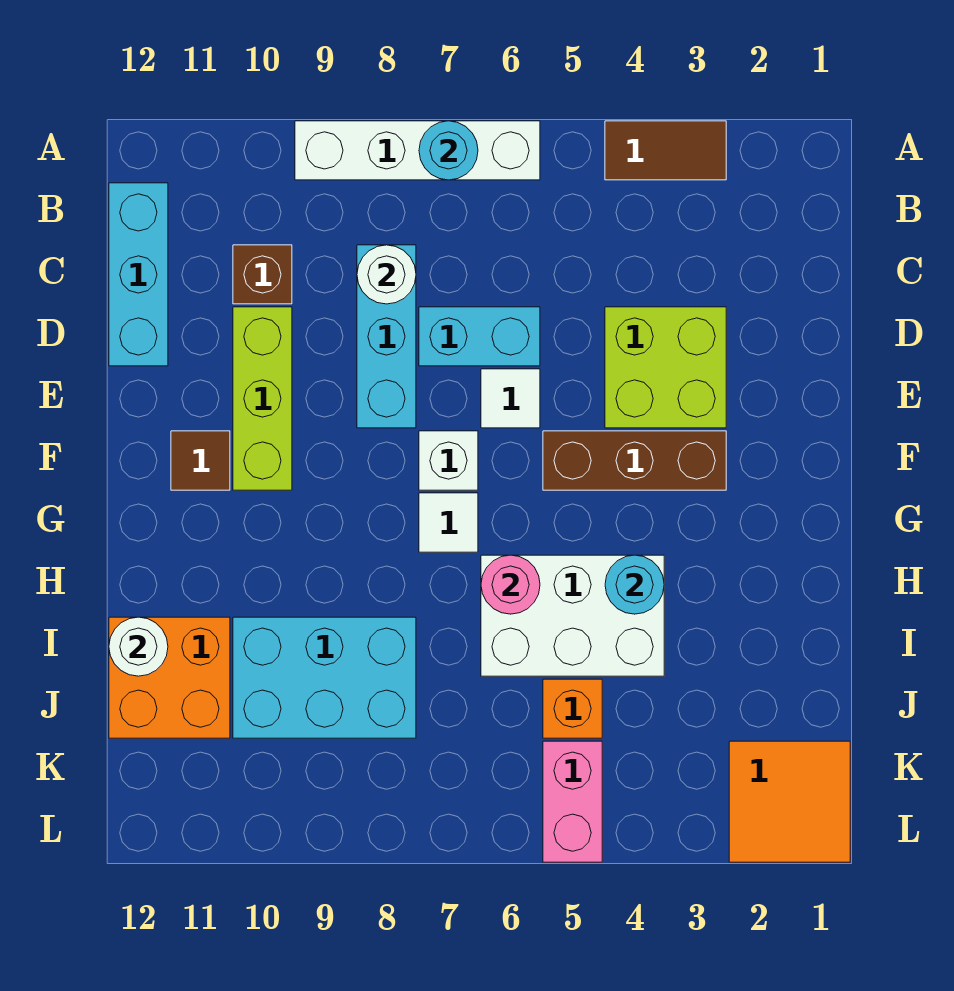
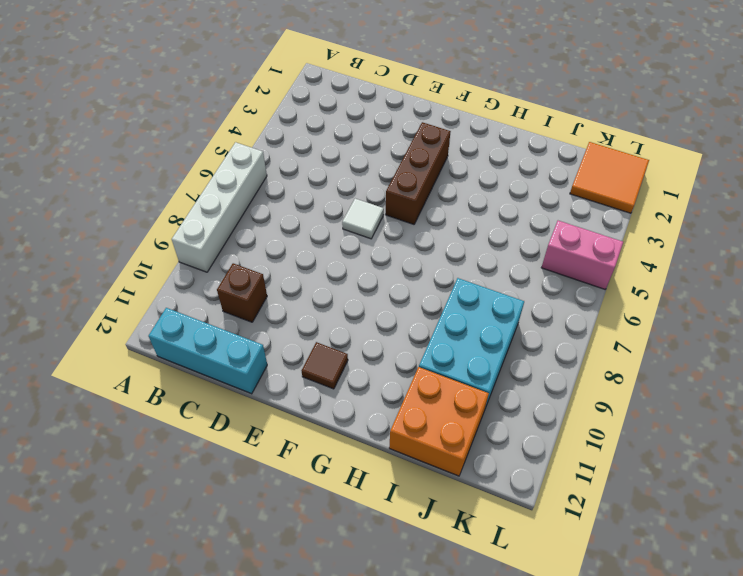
none -> brown 1x2 tile [605,121,726,180]
none -> cyan 1x3 brick [357,245,416,428]
none -> lime 2x2 brick [605,307,726,428]

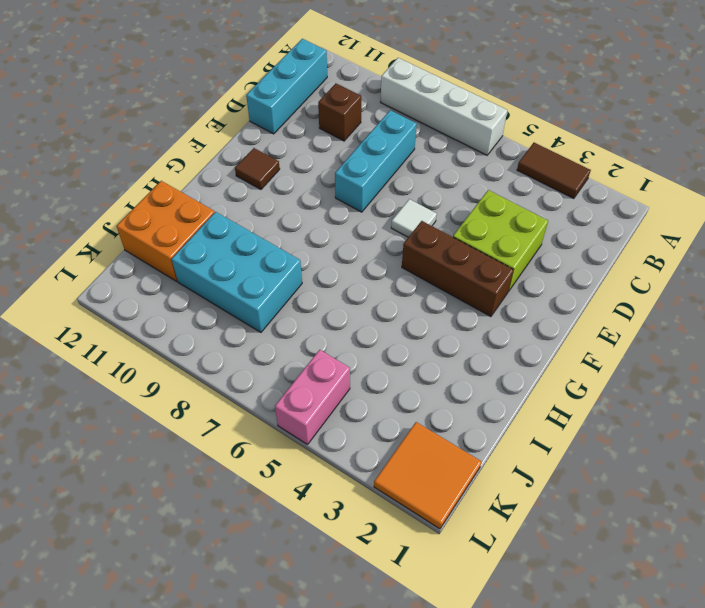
none -> cyan 1x2 brick [419,307,540,366]
none -> lime 1x3 brick [233,307,292,490]
none -> white 1x1 brick [419,431,478,490]

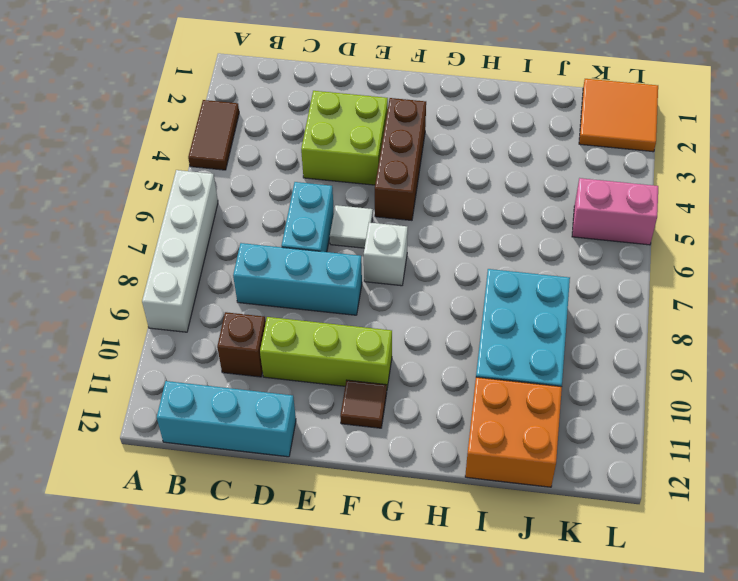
none -> white 1x1 tile [419,493,478,552]
none -> white 2x3 brick [481,555,664,676]
none -> orange 1x1 brick [543,679,602,738]

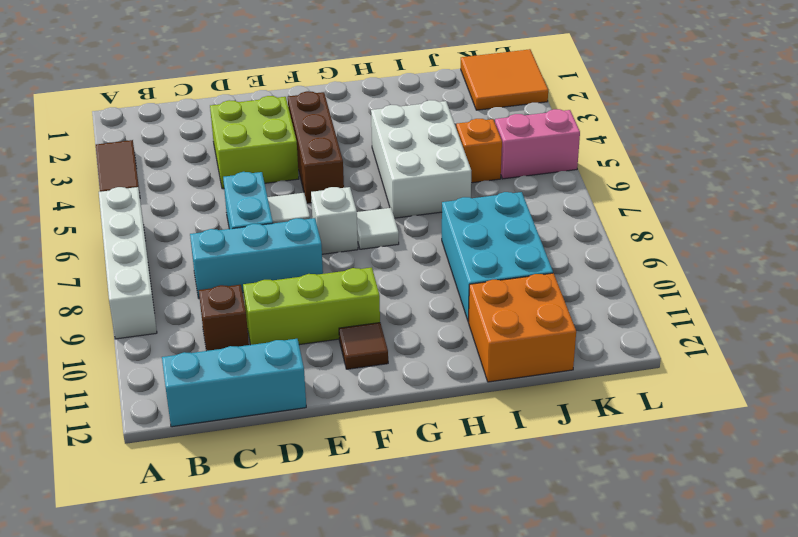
none -> cyan 1x1 round brick [419,121,478,180]
none -> white 1x1 round brick [357,245,416,304]
none -> cyan 1x1 round brick [605,555,664,614]

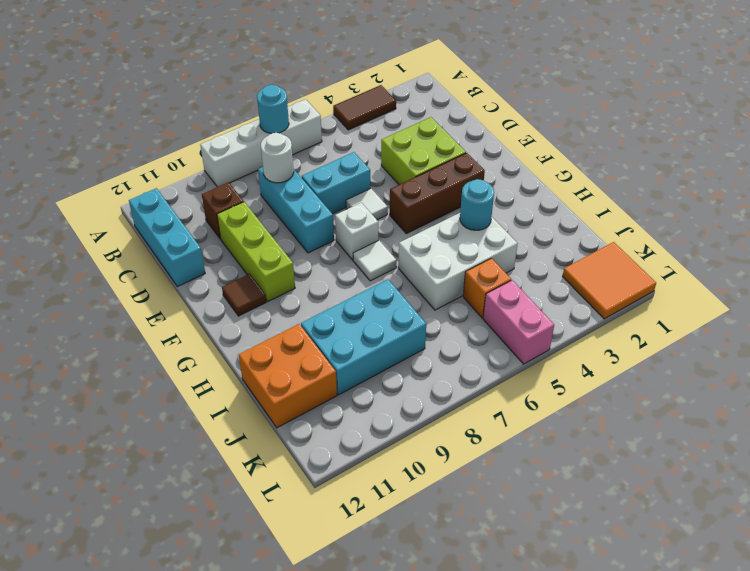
none -> pink 1x1 round brick [481,555,540,614]
none -> white 1x1 round brick [109,617,168,676]

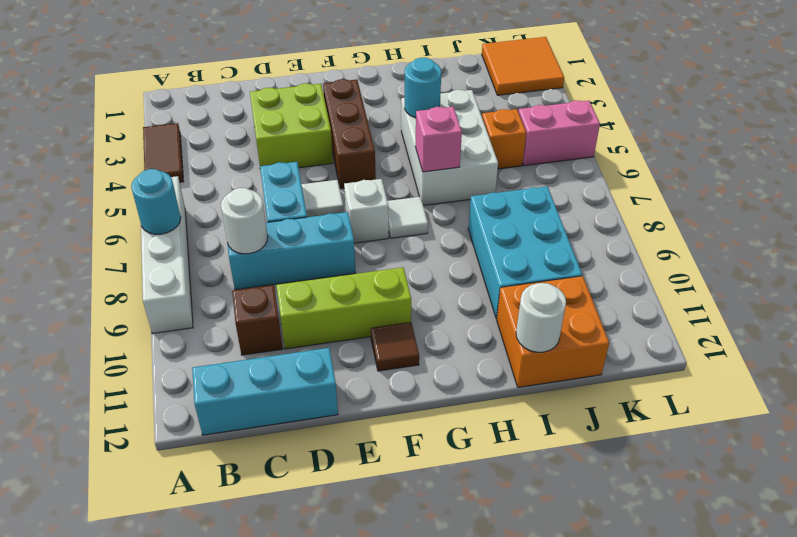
pink 1x1 brick [415,107,462,172] -> pink 1x1 round brick [481,555,540,614]

